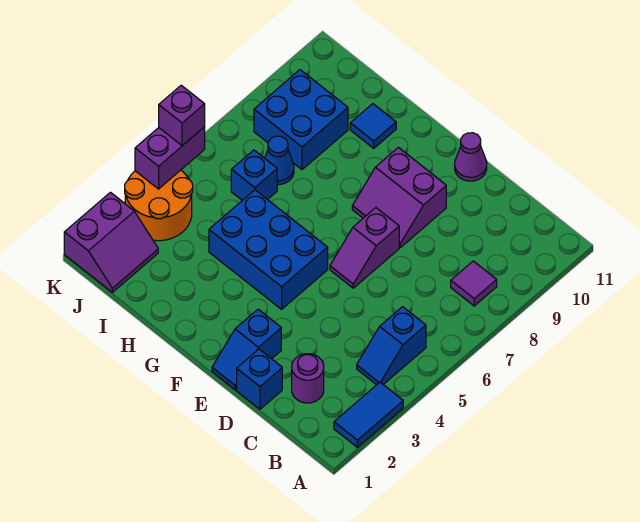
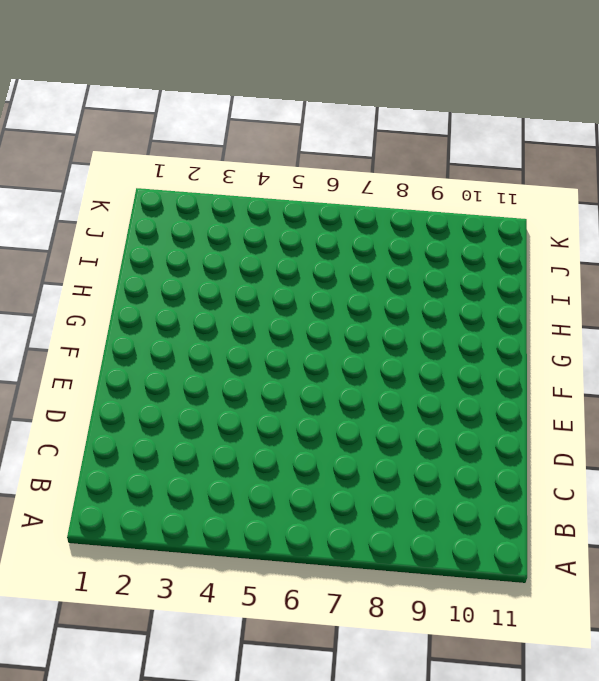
none -> blue 1x2 tile [334,382,403,447]
none -> blue 1x2 slope [357,307,426,385]
none -> purple 1x1 tile [451,261,497,306]

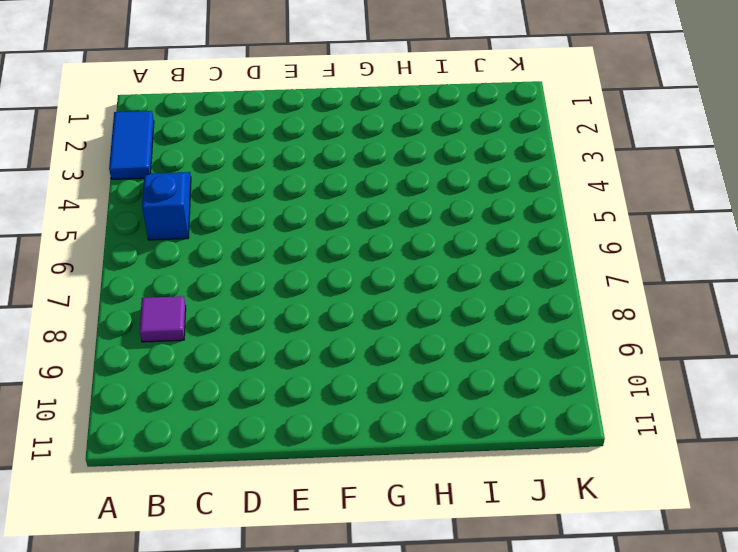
none -> purple 1x1 round brick [292,354,324,403]
none -> blue 1x1 brick [237,349,282,409]
none -> blue 1x2 slope [212,309,281,390]

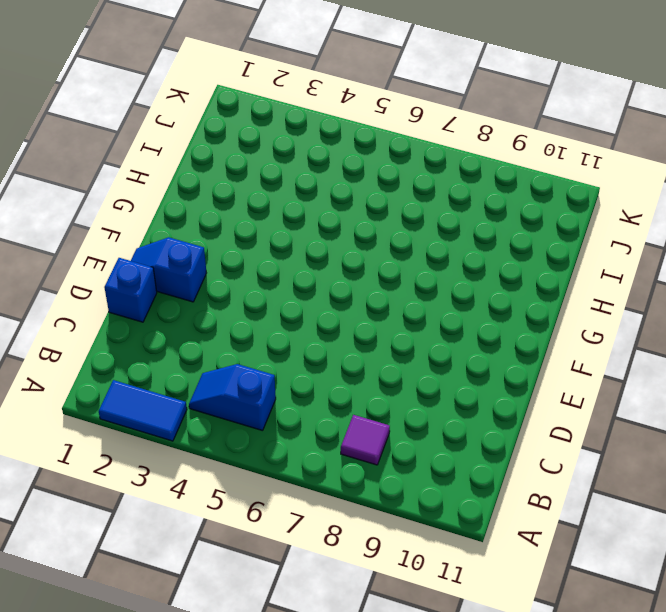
none -> purple 1x1 round brick [292,354,324,403]
none -> purple 1x2 slope [330,208,399,288]
none -> purple 2x2 slope [352,148,446,247]

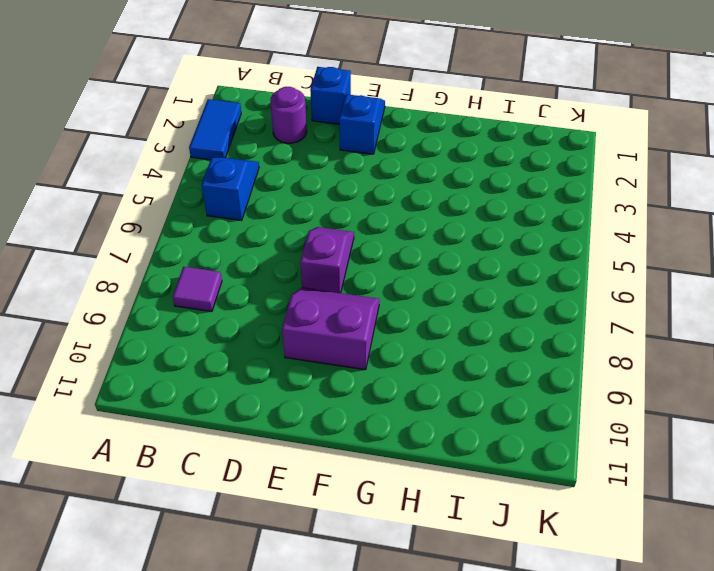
none -> purple 1x1 cone [455,133,487,181]
none -> blue 2x3 brick [209,190,328,309]
none -> blue 1x1 tile [350,104,396,148]

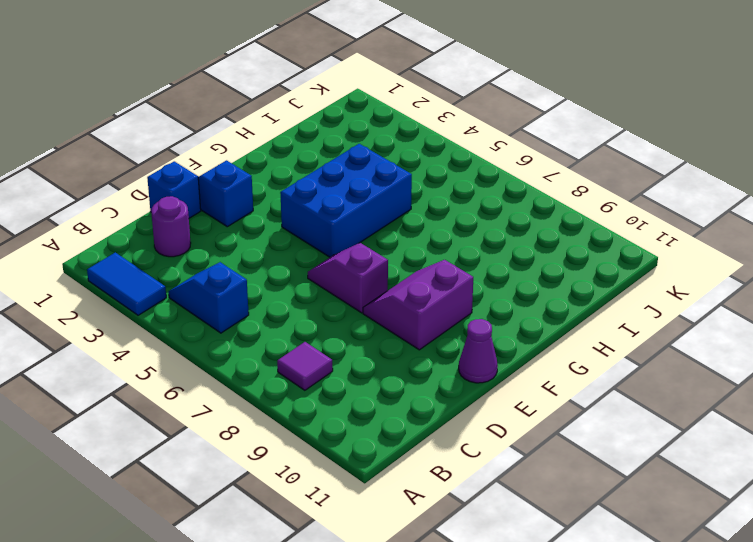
none -> blue 1x1 tile [350,104,396,148]
none -> blue 1x1 brick [231,150,277,200]
none -> blue 1x1 cone [265,136,294,185]

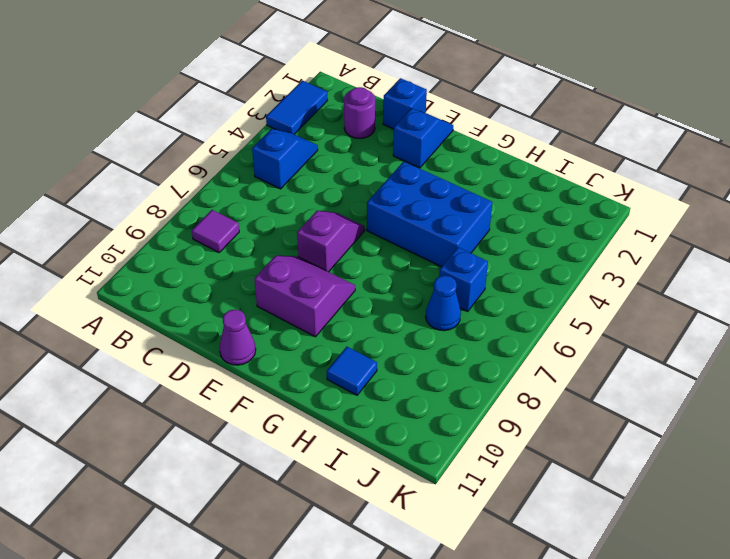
none -> blue 2x2 brick [254,70,348,169]
none -> purple 2x2 slope [64,192,158,292]
none -> orange 2x2 round brick [125,170,193,241]

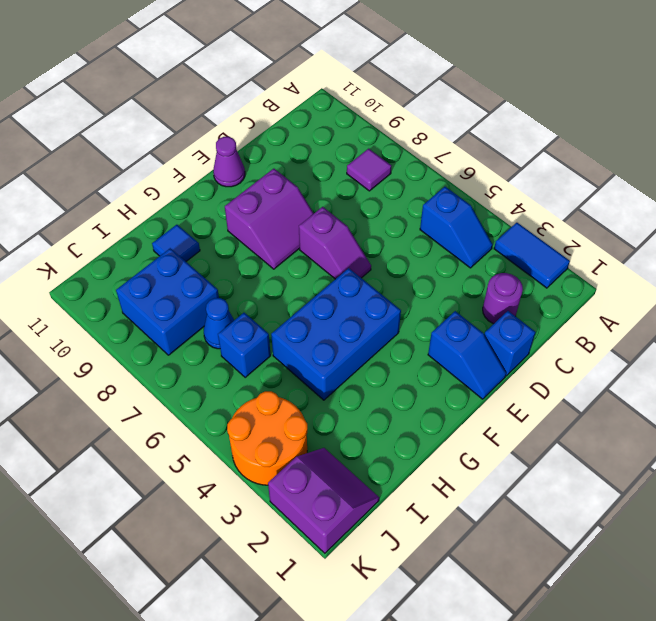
none -> purple 1x2 brick [135,127,205,189]
none -> purple 1x1 brick [159,85,205,146]

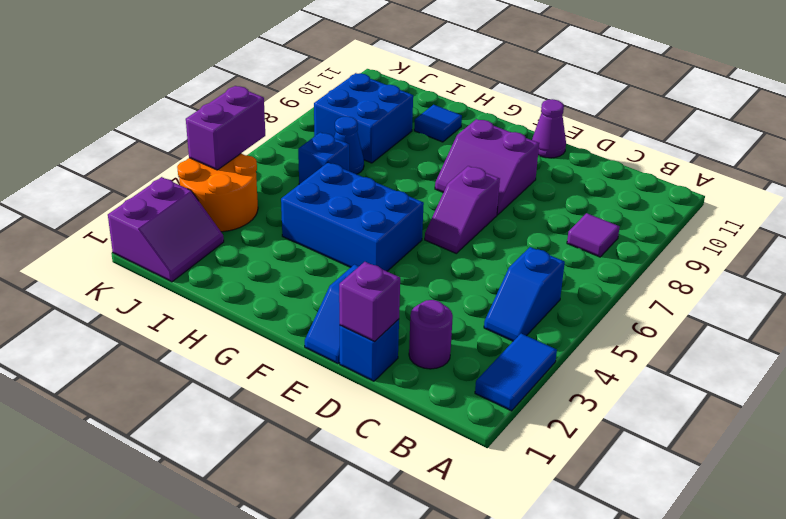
purple 1x1 brick [339,262,400,341] -> purple 1x1 brick moved to [159,85,205,146]

